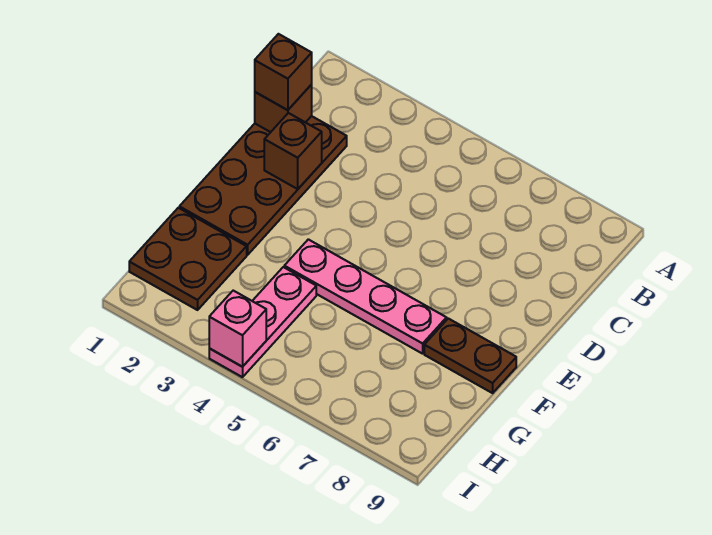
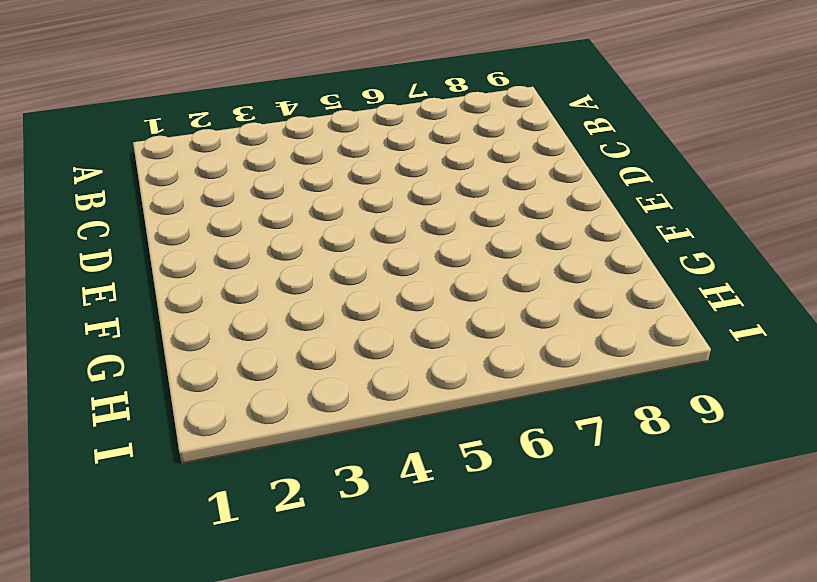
none -> brown 2x4 plate [179,116,347,255]
none -> pink 1x4 plate [284,239,447,354]

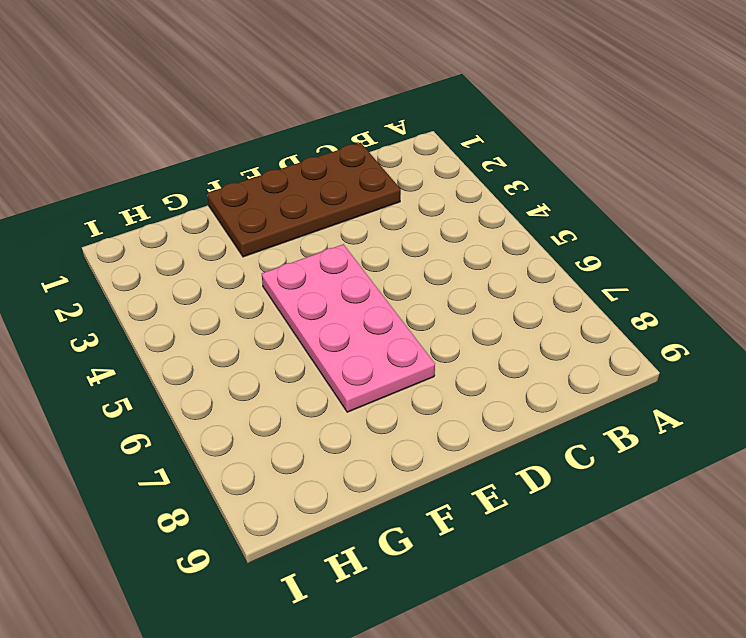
pink 2x4 plate [262,244,435,412] -> pink 1x4 plate [284,239,447,354]
none -> brown 1x2 plate [424,318,516,393]
none -> brown 2x2 plate [129,208,247,310]

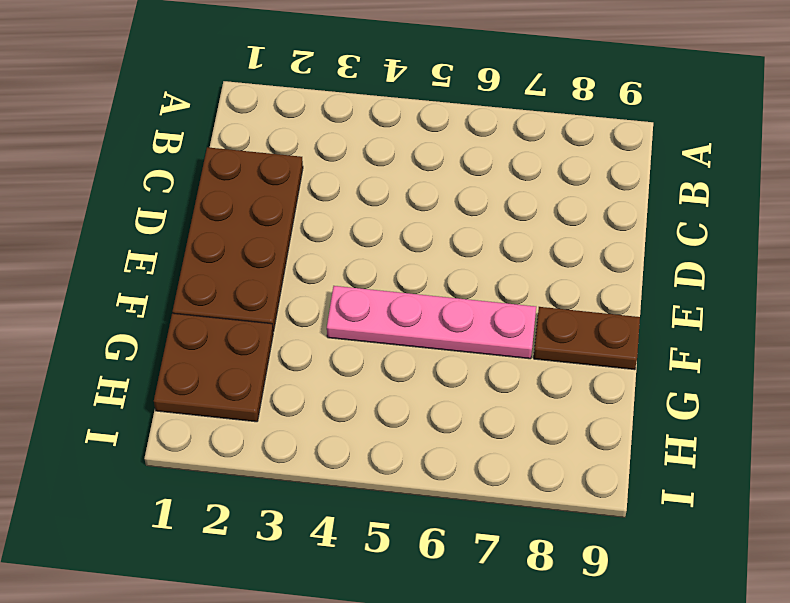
none -> pink 1x3 plate [209,267,316,377]
none -> brown 1x1 brick [255,85,312,132]

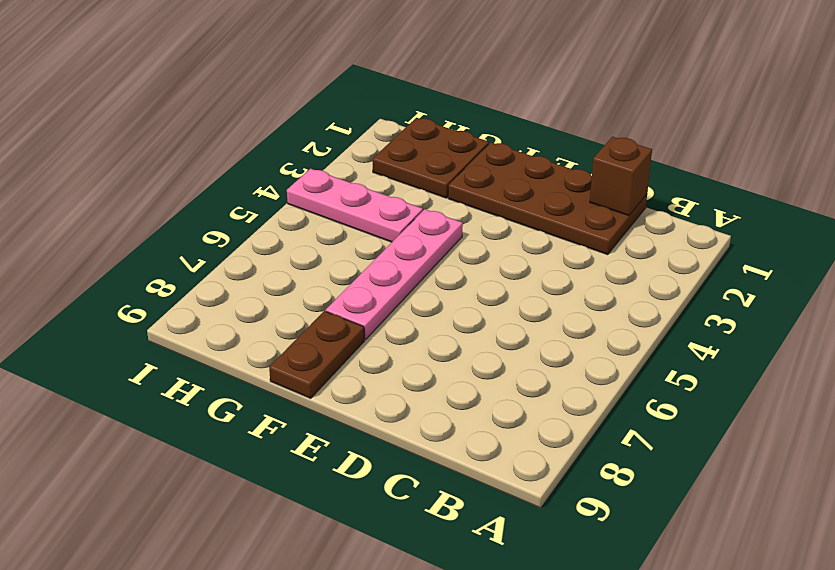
none -> brown 1x1 brick [264,113,322,189]
none -> pink 1x1 brick [209,291,266,367]

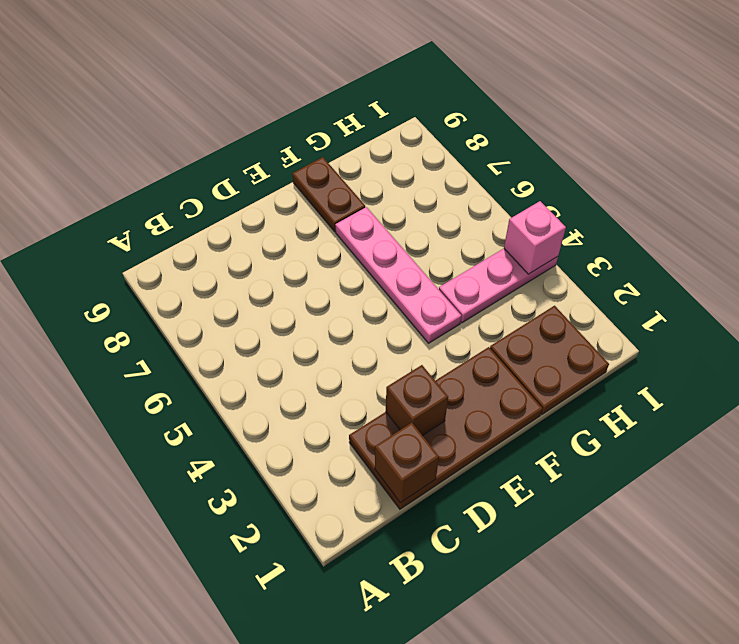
none -> brown 1x1 brick [255,34,312,110]

